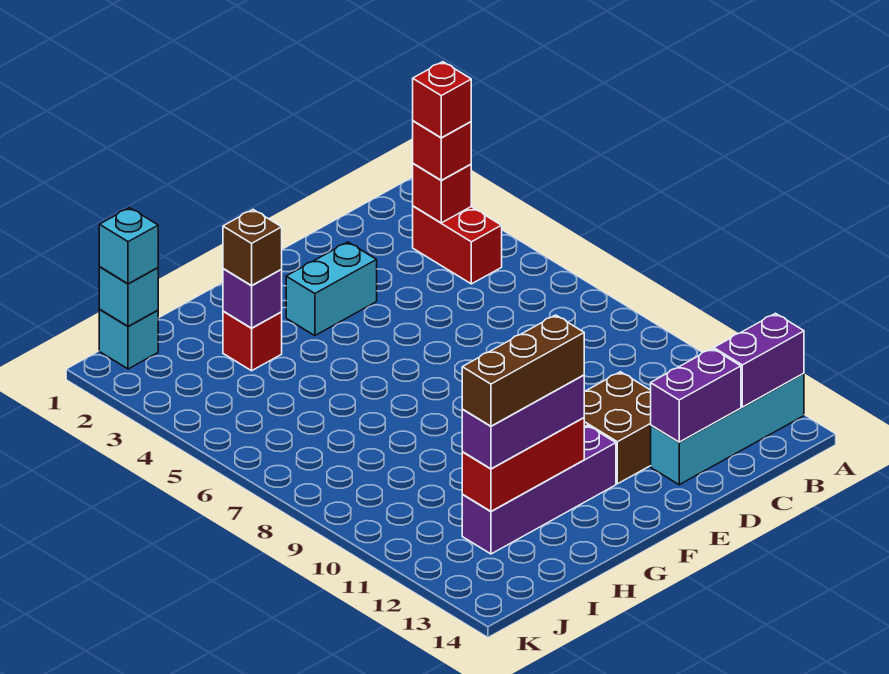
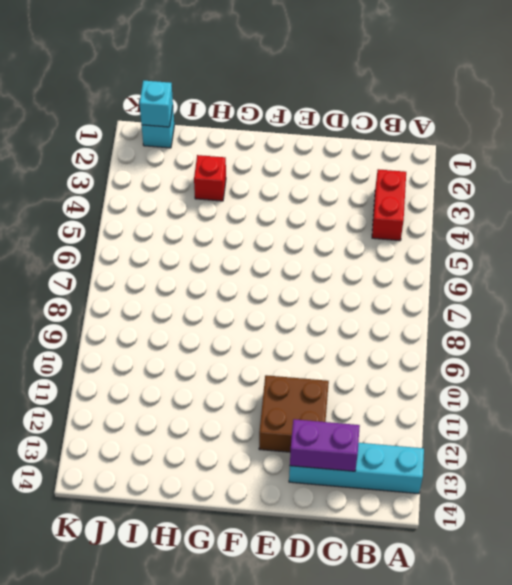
none -> cyan 1x2 brick [286,242,377,336]
none -> purple 1x4 brick [462,425,616,554]
none -> purple 1x2 brick [714,313,804,407]

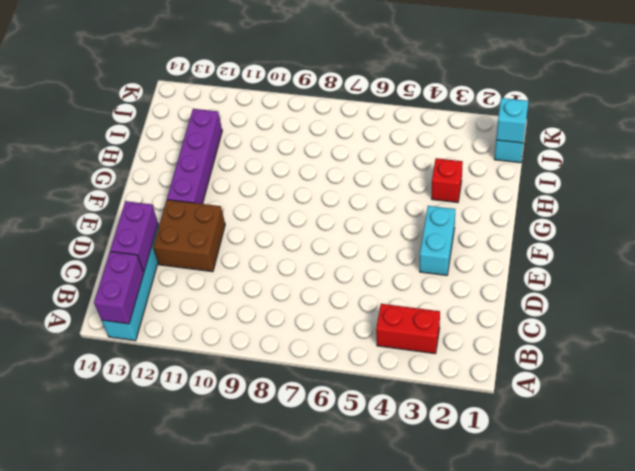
none -> red 1x1 brick [413,163,471,223]
none -> red 1x3 brick [462,418,584,511]
none -> purple 1x1 brick [223,269,282,328]

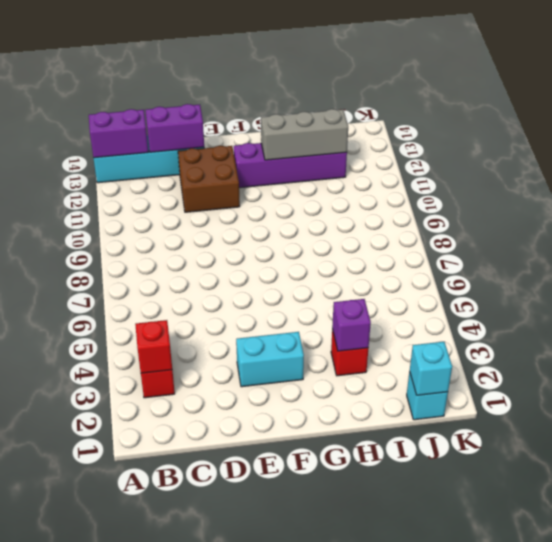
grey 1x3 brick [261,109,348,160] -> red 1x3 brick [462,418,584,511]
none -> red 1x1 brick [413,121,471,180]
none -> purple 1x3 brick [462,375,584,469]
none -> brown 1x1 brick [223,210,282,285]

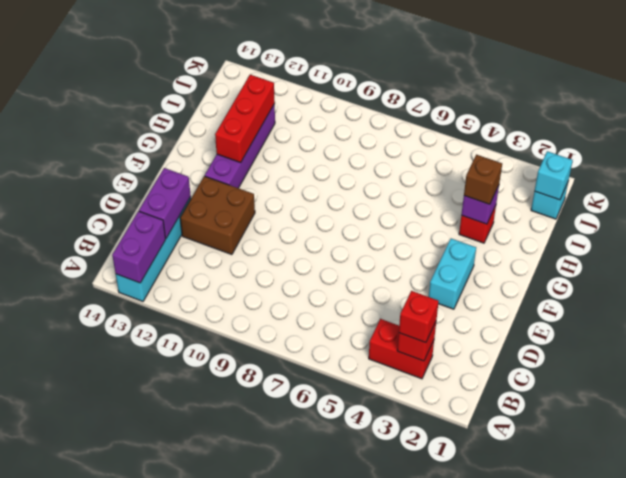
none -> purple 1x3 brick [462,375,584,469]
none -> cyan 1x1 brick [99,208,158,284]
none -> red 1x1 brick [413,62,471,138]

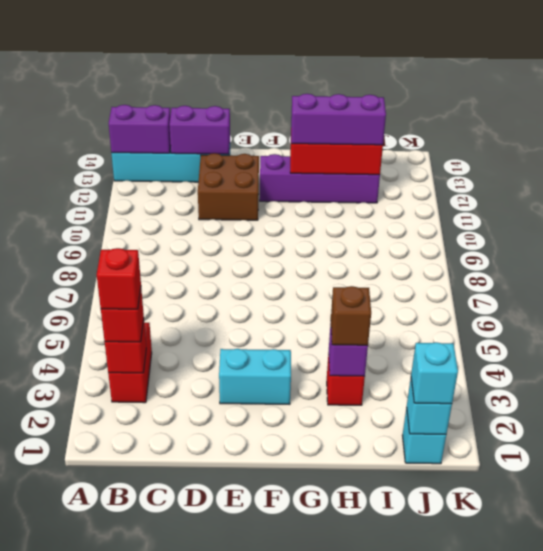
none -> brown 1x3 brick [462,315,584,426]

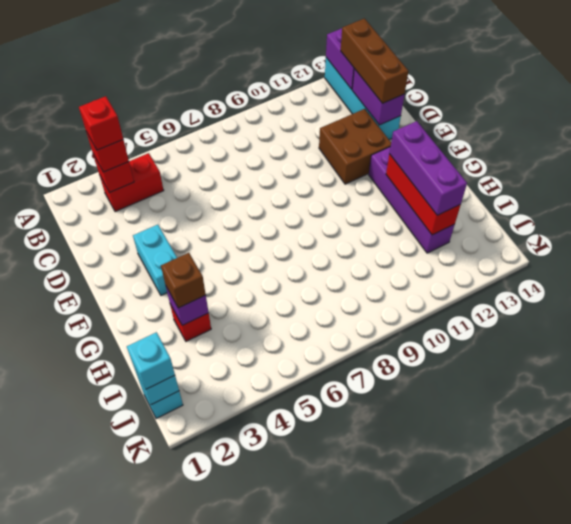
brown 1x3 brick [341,19,408,103] -> brown 1x3 brick moved to [462,315,584,426]

